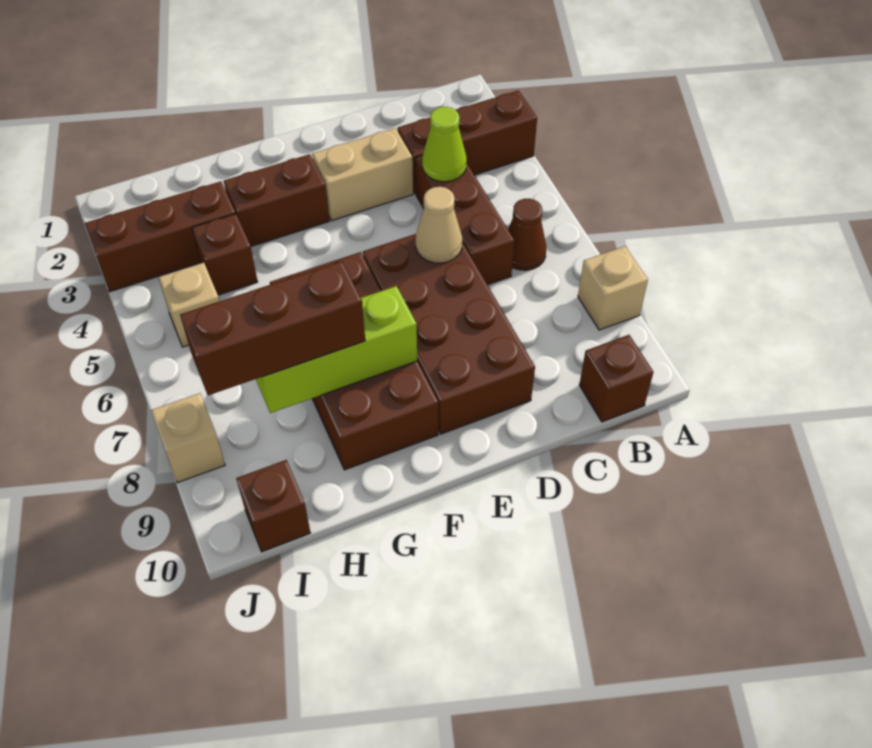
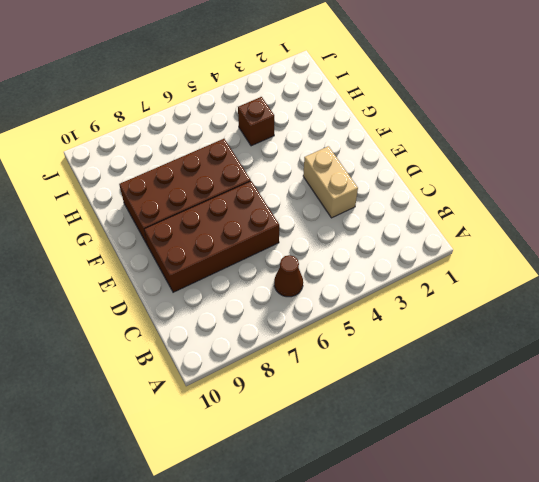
none -> brown 1x3 brick [398,91,537,194]
none -> tan 1x1 brick [578,246,648,330]
none -> brown 1x1 brick [579,335,653,422]

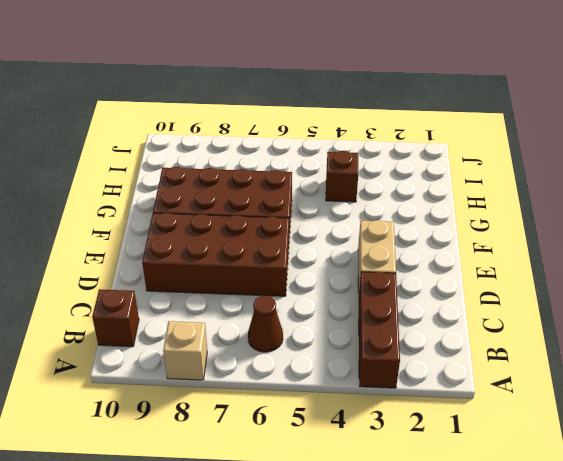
none -> brown 1x3 brick [415,155,514,285]
none -> brown 1x2 brick [224,154,329,246]
none -> brown 1x3 brick [85,181,236,292]

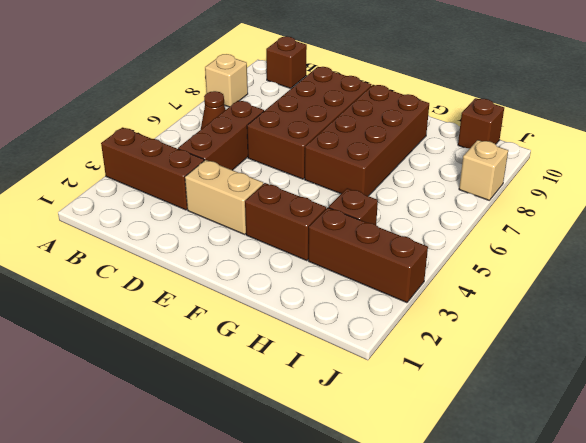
none -> tan 1x1 brick [158,263,219,347]
none -> lime 1x1 cone [422,107,467,182]
none -> tan 1x1 cone [416,187,462,263]

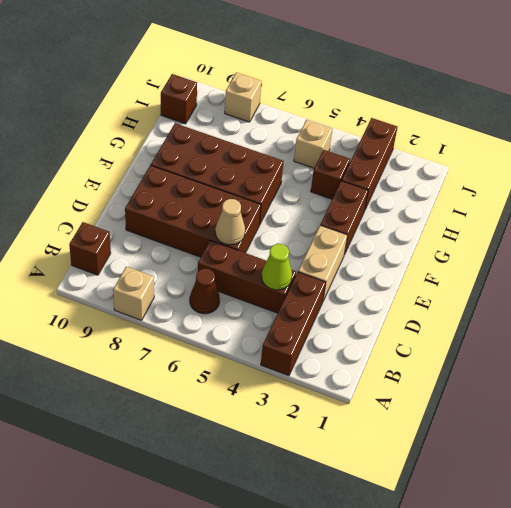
none -> lime 1x3 brick [256,286,417,413]
none -> brown 1x3 brick [180,261,365,395]

